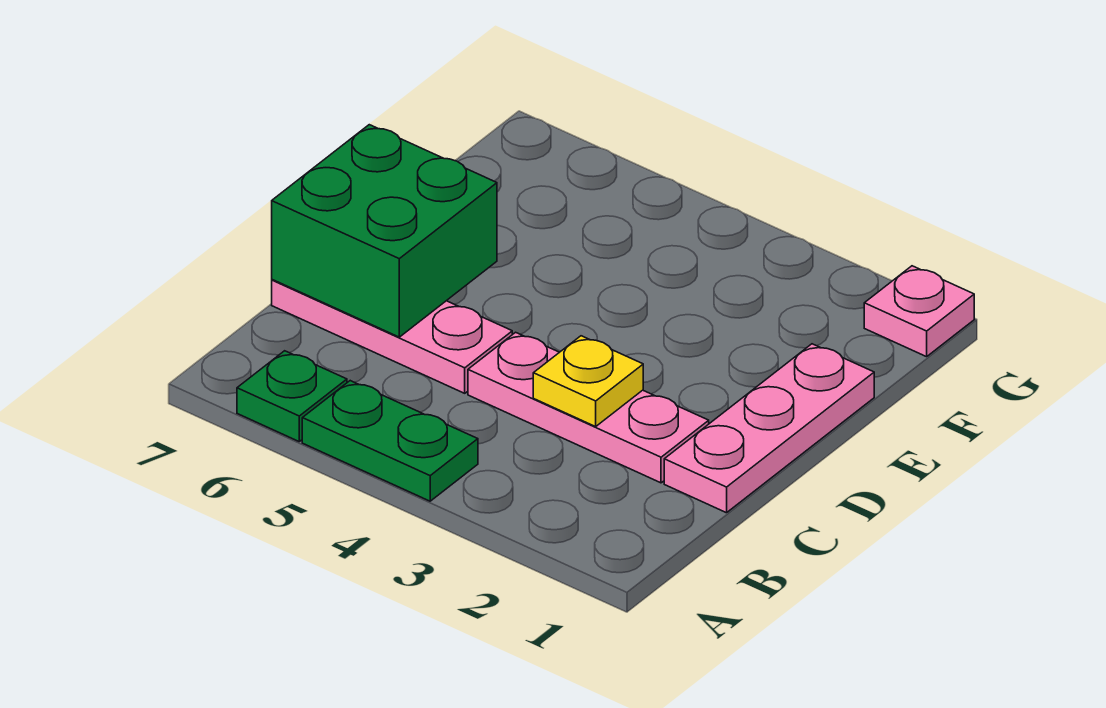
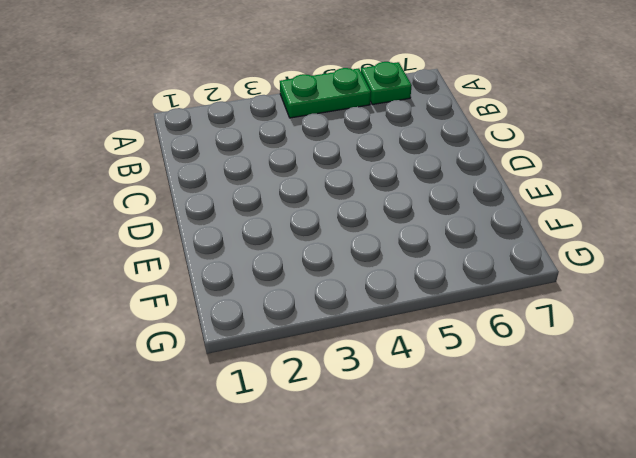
none -> pink 1x3 plate [664,344,874,513]
none -> pink 1x3 plate [468,332,709,483]

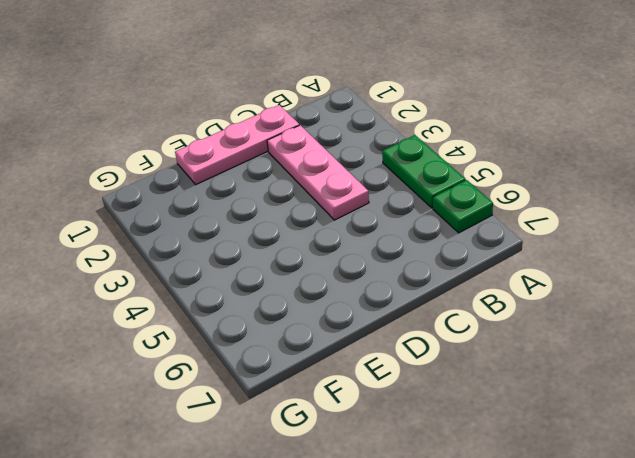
none -> pink 1x3 plate [272,280,512,393]
none -> pink 1x1 plate [864,266,974,357]

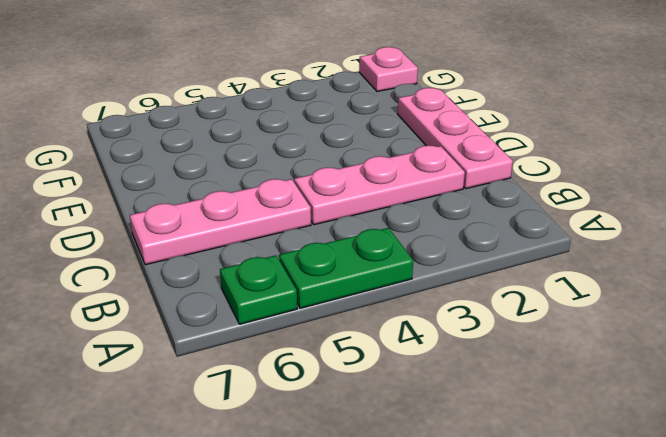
none -> yellow 1x1 plate [533,336,643,427]
none -> green 2x2 brick [272,125,497,337]

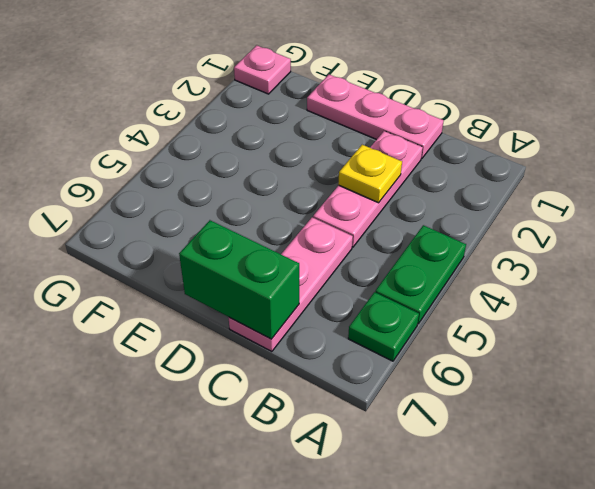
green 1x2 brick [179,220,299,339] -> green 2x2 brick [272,125,497,337]

